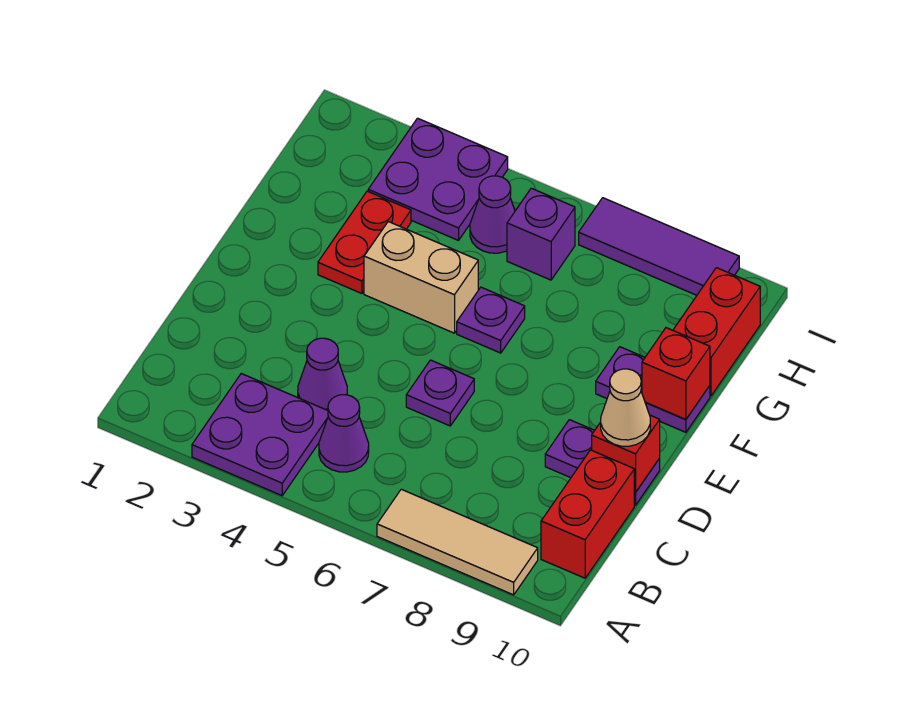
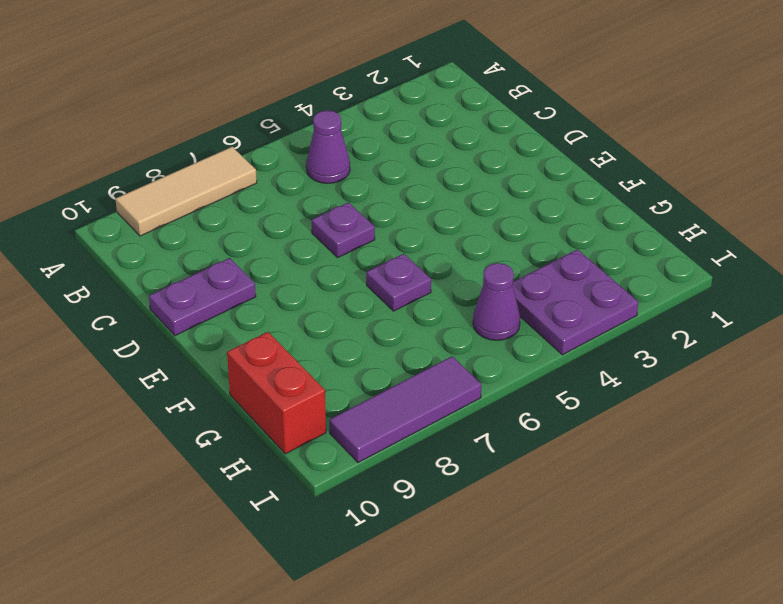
none -> purple 2x2 plate [192,374,328,496]
none -> red 1x2 brick [541,450,634,578]
none -> purple 1x1 cone [298,338,347,410]

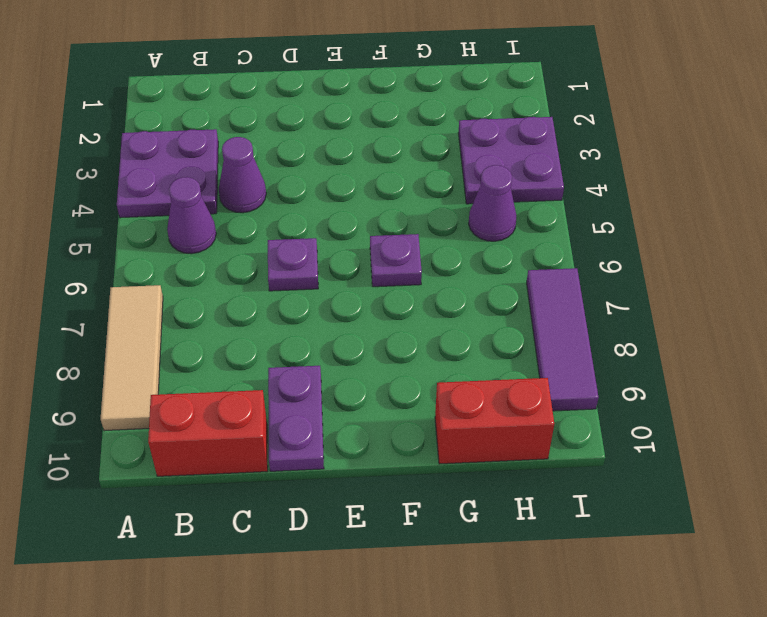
none -> red 1x2 plate [318,191,411,294]
none -> tan 1x2 brick [364,222,478,333]
none -> purple 1x2 plate [596,347,710,432]

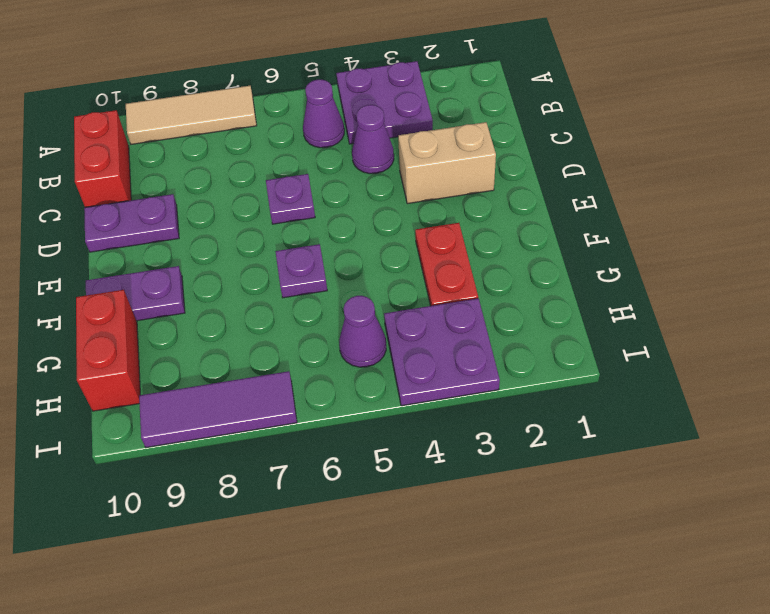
tan 1x2 brick [398,122,496,204] -> tan 1x2 brick moved to [364,222,478,333]
none -> purple 1x1 brick [507,188,575,280]
none -> red 1x1 brick [592,415,660,492]
none -> red 1x1 brick [642,328,710,420]

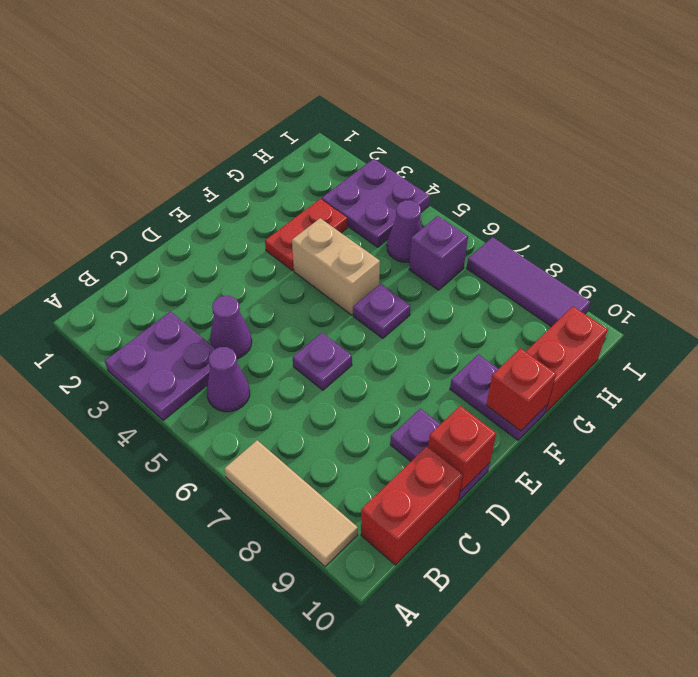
none -> tan 1x1 cone [601,369,650,446]

